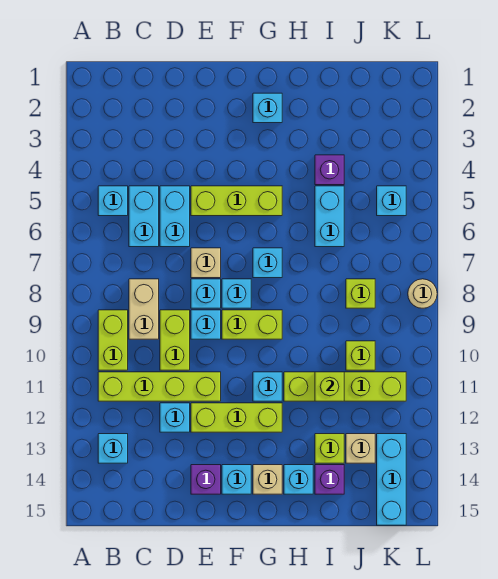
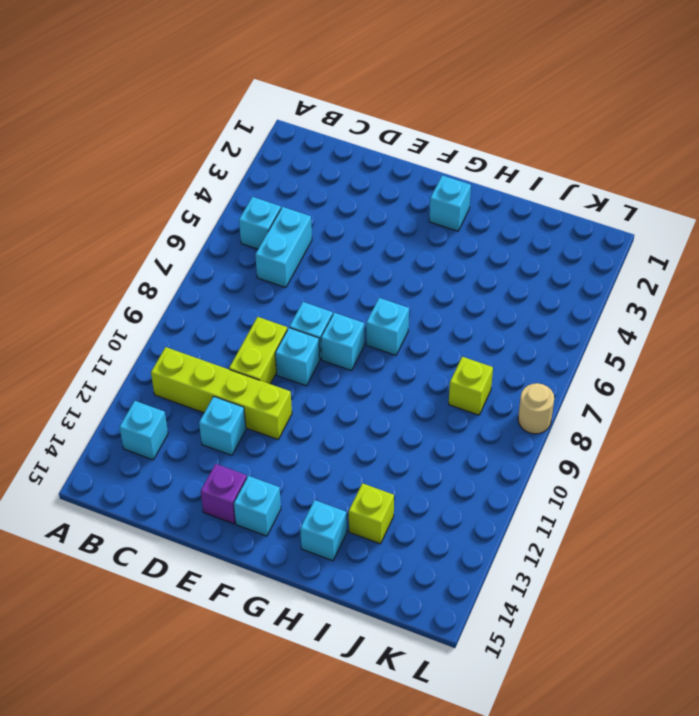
none -> lime 1x2 brick [98,310,128,370]
none -> tan 1x2 brick [129,279,159,339]
none -> cyan 1x2 brick [160,186,190,247]
none -> lime 1x3 brick [191,186,282,216]

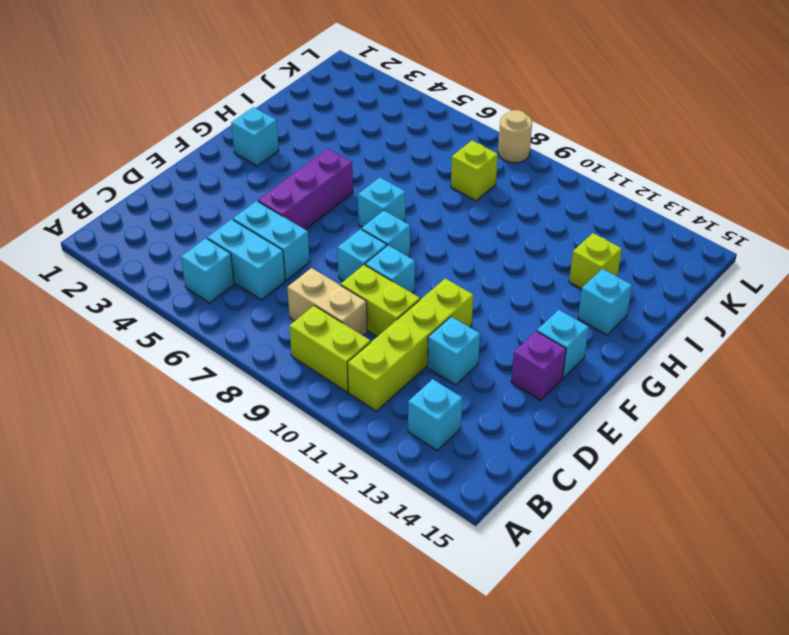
purple 1x3 brick [258,148,353,230] -> lime 1x3 brick [191,186,282,216]
none -> tan 1x1 brick [191,248,221,278]
none -> lime 1x3 brick [191,403,282,432]
none -> lime 1x2 brick [222,310,282,339]
none -> cyan 1x1 brick [253,372,282,401]

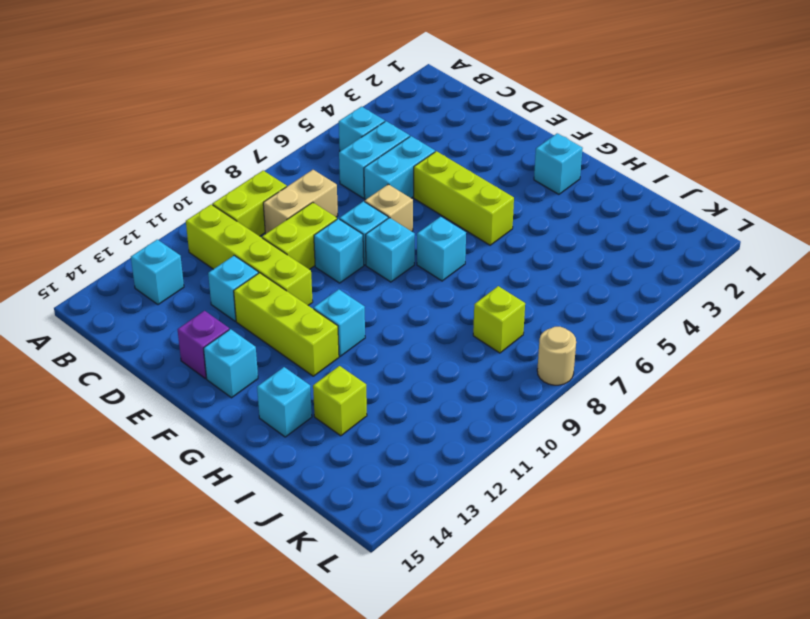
none -> lime 1x2 brick [222,310,282,339]
none -> tan 1x1 brick [253,465,282,494]
none -> lime 1x4 brick [284,372,406,401]
none -> purple 1x1 brick [315,155,344,185]

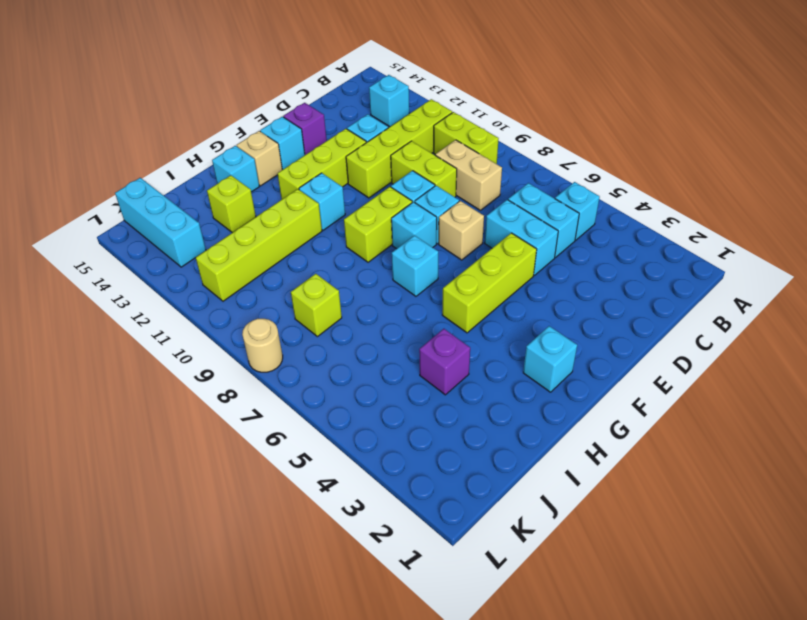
none -> cyan 1x2 brick [315,186,344,247]
none -> purple 1x1 brick [315,465,344,494]
none -> lime 1x1 brick [346,341,375,370]
none -> tan 1x1 brick [346,434,375,463]

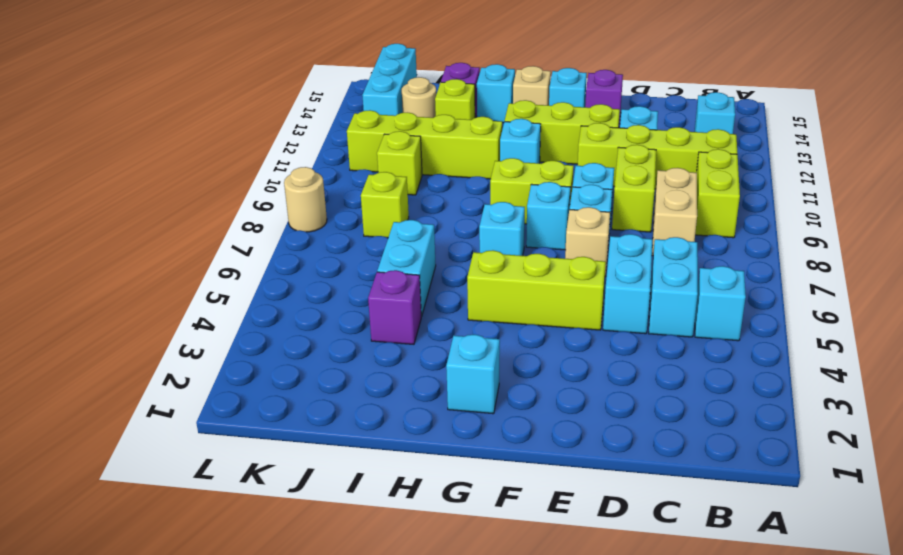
tan 1x1 round brick [402,77,436,118] -> tan 1x1 brick [346,434,375,463]
none -> cyan 1x1 brick [377,186,406,216]
none -> lime 1x1 brick [315,372,344,401]

